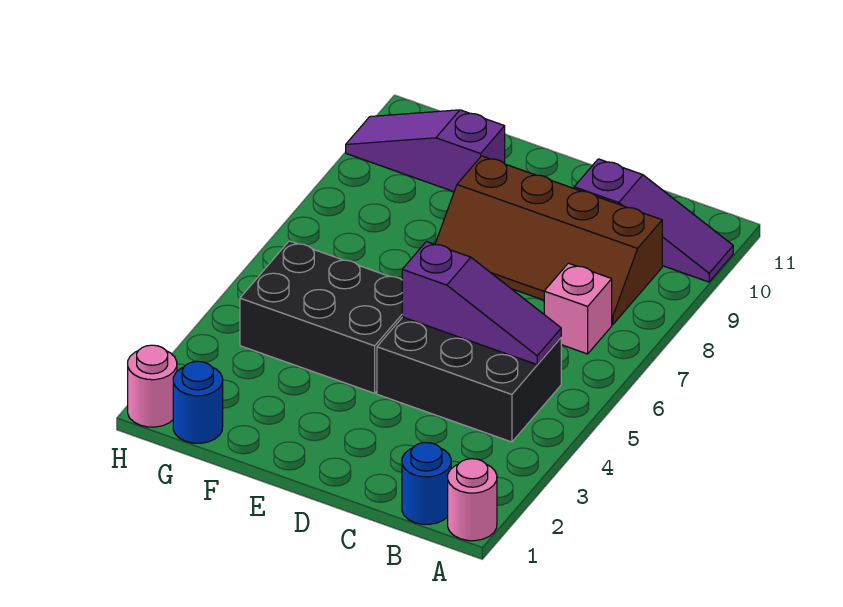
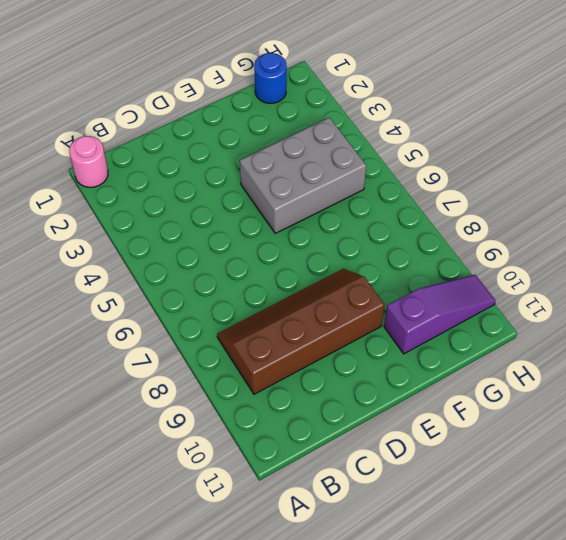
grey 2x3 brick [240,118,366,233] -> black 2x3 brick [240,241,402,393]
none -> purple 1x3 slope [574,159,733,282]
none -> blue 1x1 round brick [402,443,451,524]

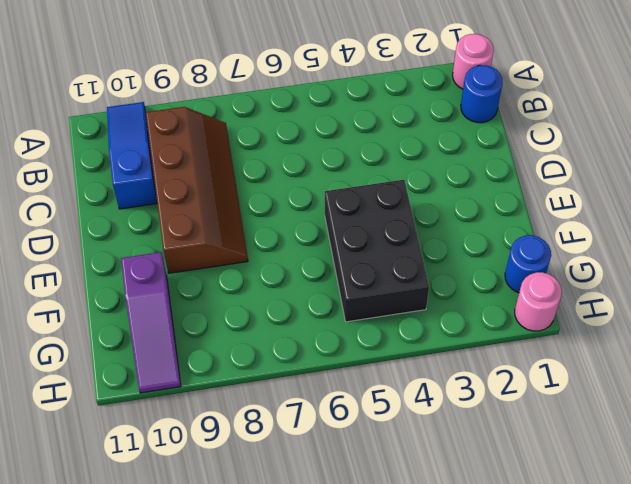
blue 1x3 slope [107,102,157,209] -> purple 1x3 slope [574,159,733,282]
none -> black 2x3 brick [377,317,561,442]
none -> pink 1x1 brick [544,263,612,354]

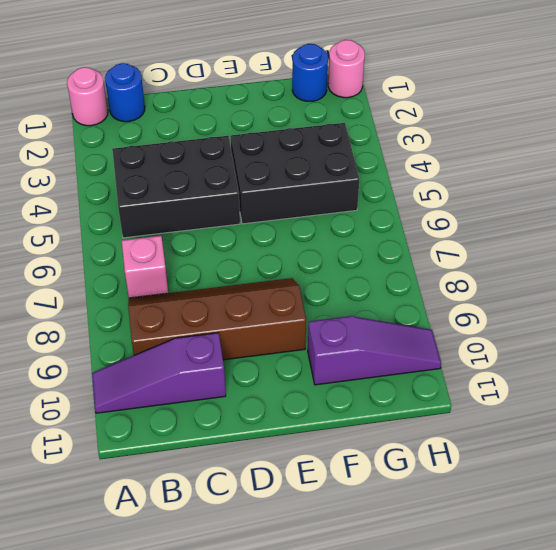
none -> purple 1x3 slope [402,242,561,365]

